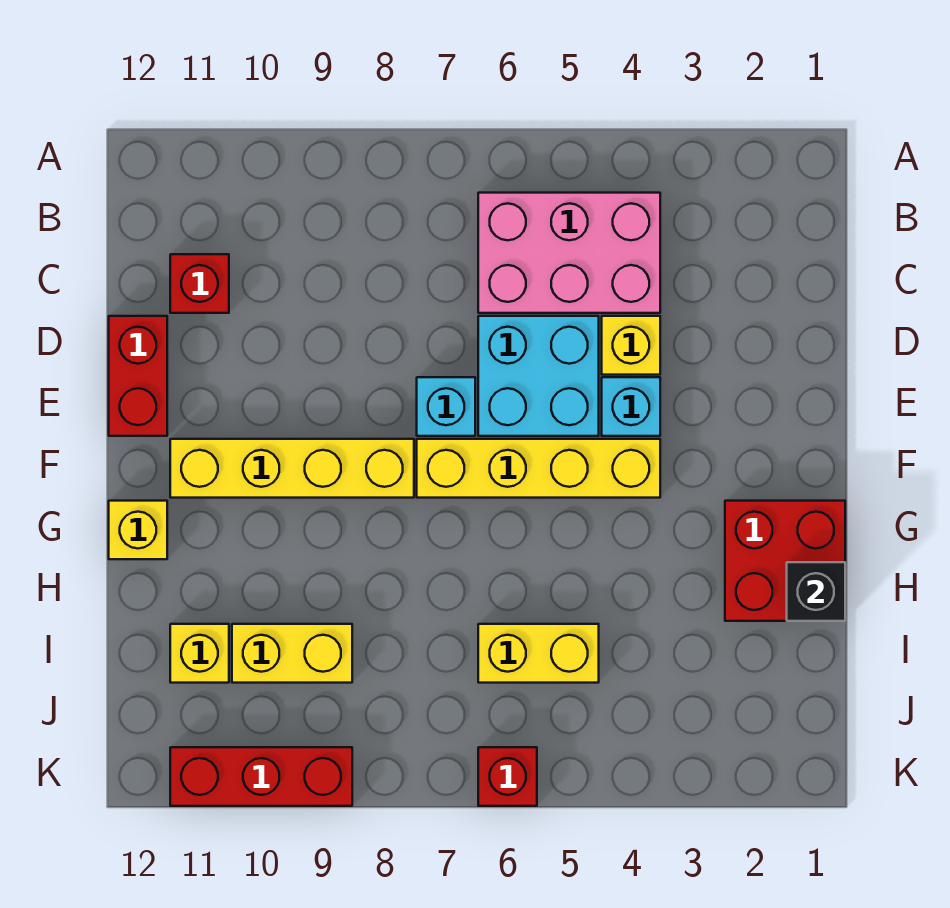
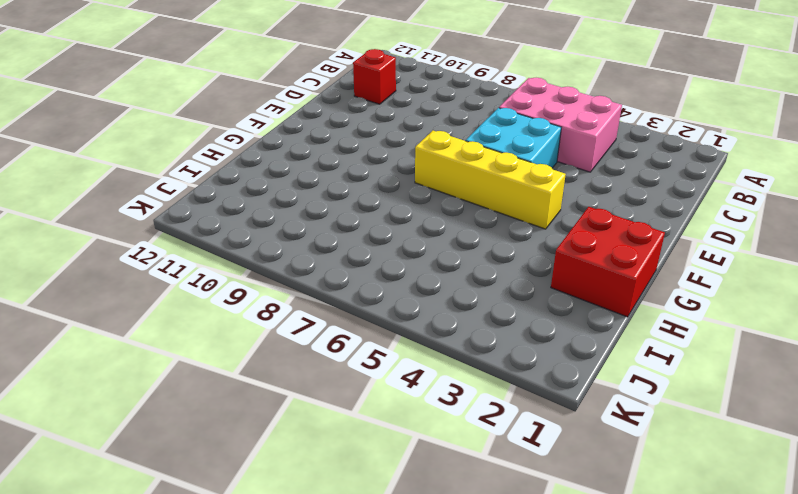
none -> yellow 1x1 brick [602,316,660,375]
none -> red 1x2 brick [109,316,167,436]
none -> cyan 1x1 brick [602,377,660,436]

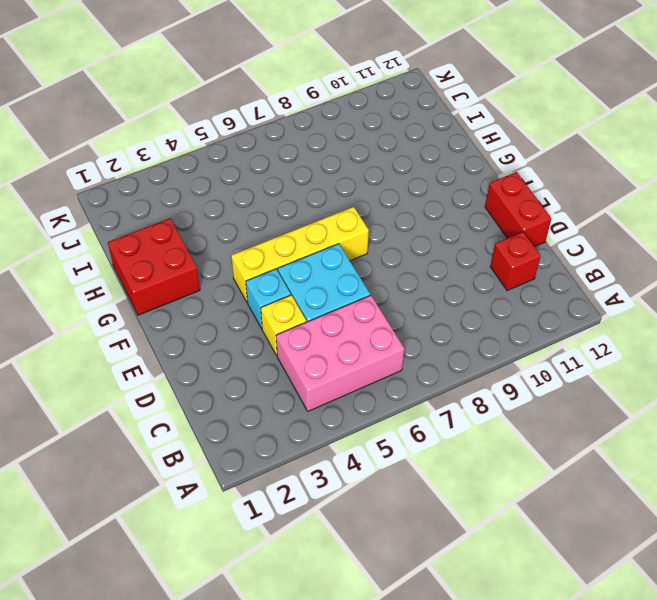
none -> cyan 1x1 brick [417,377,475,436]
none -> yellow 1x4 brick [170,439,414,498]
none -> yellow 1x1 brick [109,501,167,559]

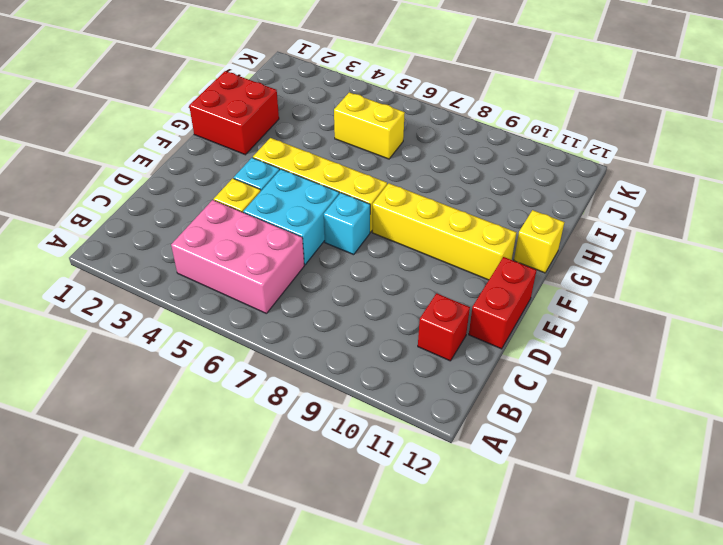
none -> yellow 1x2 brick [232,624,352,683]
none -> yellow 1x1 brick [170,624,229,683]
none -> red 1x1 brick [478,747,537,806]

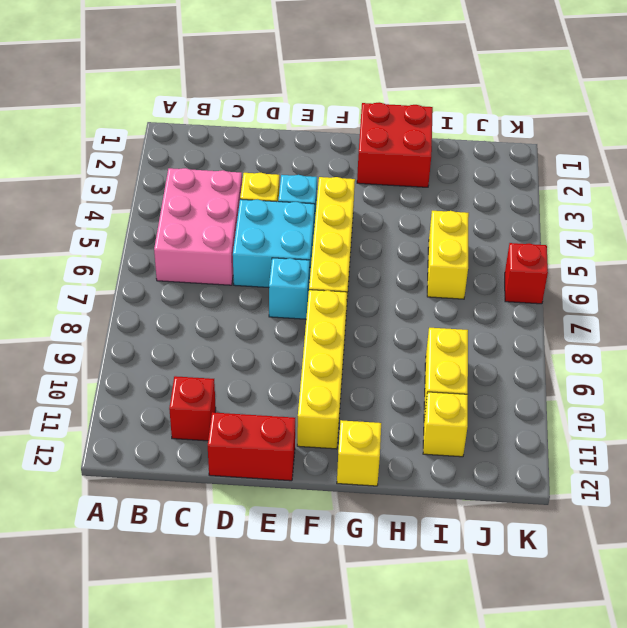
none -> red 1x3 brick [170,747,352,806]
none -> black 1x1 brick [787,562,845,621]

